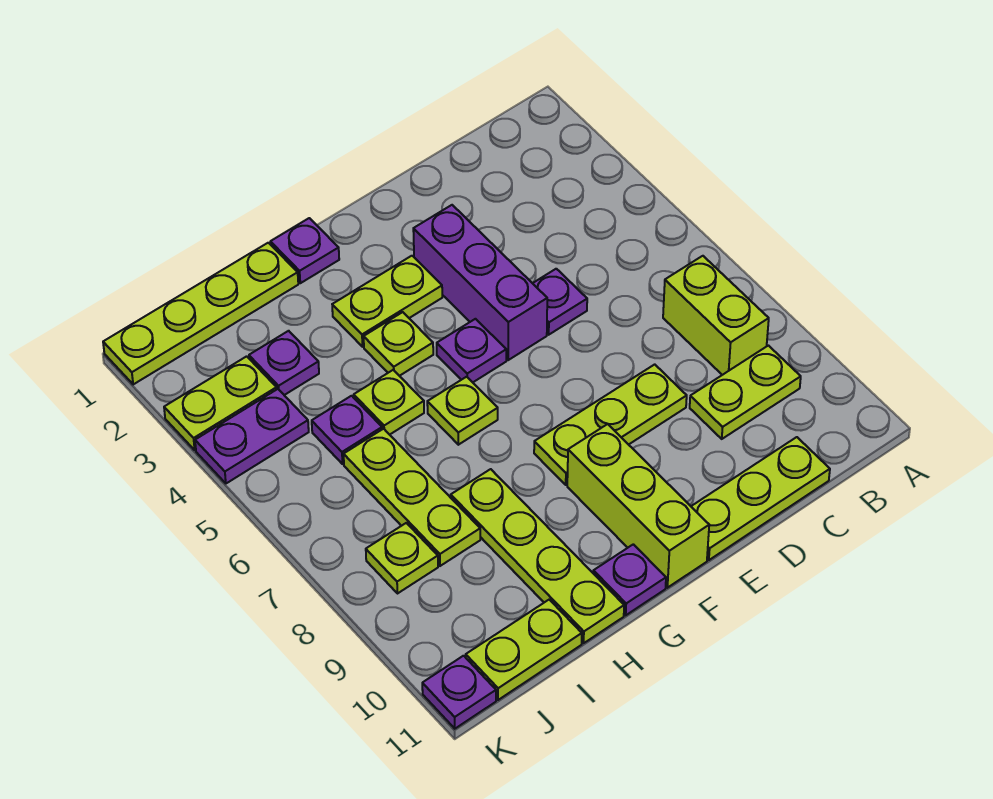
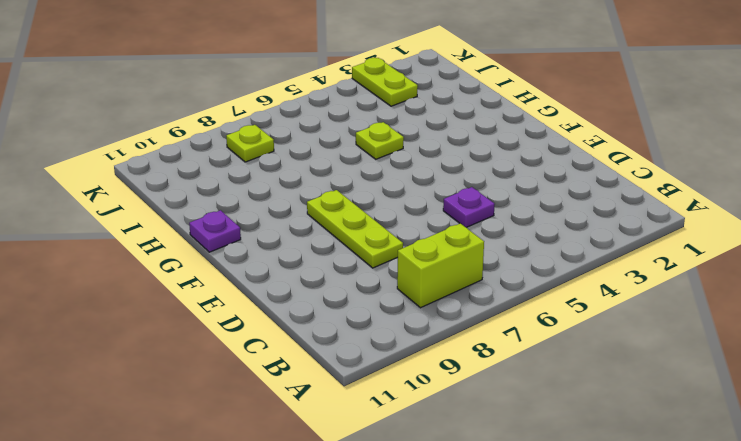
none -> lime 1x2 plate [690,346,801,439]
none -> lime 1x3 plate [691,437,830,560]
none -> purple 1x3 brick [413,205,547,360]

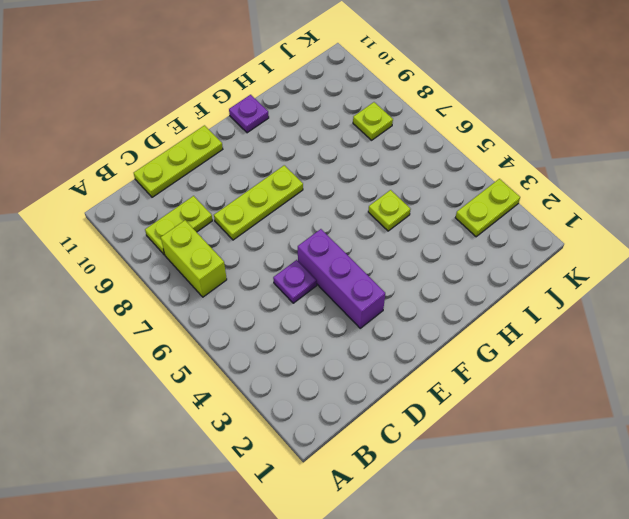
none -> lime 1x2 plate [332,256,442,347]
none -> purple 1x1 plate [437,319,506,382]
none -> lime 1x3 brick [567,424,709,588]

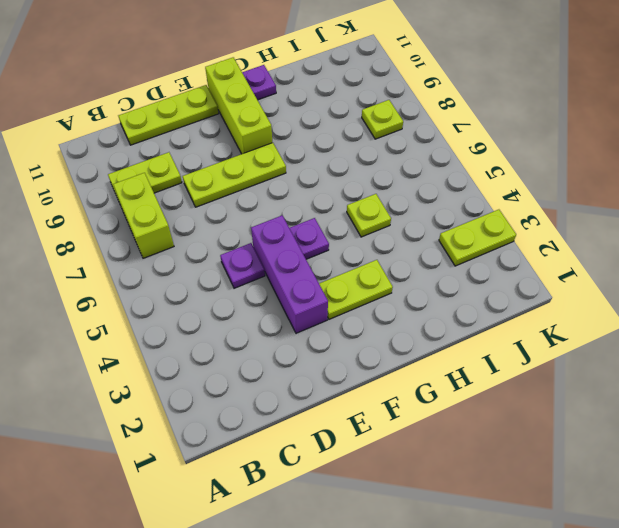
none -> purple 1x1 plate [270,218,339,283]
none -> lime 1x1 plate [364,312,433,376]
none -> lime 1x1 plate [427,377,498,445]

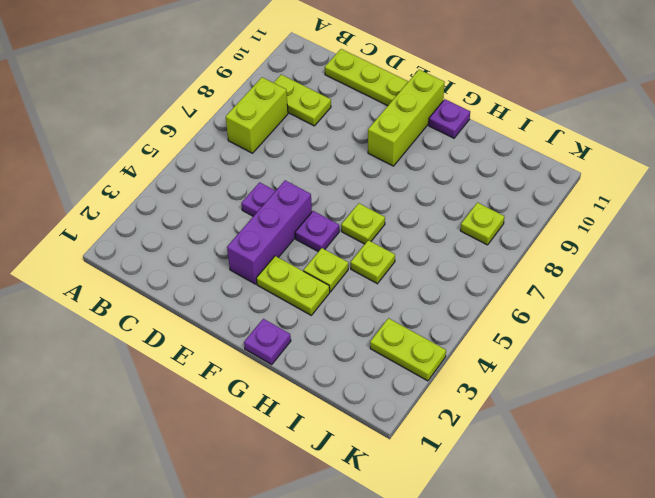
none -> lime 1x3 plate [534,364,687,485]
none -> lime 1x4 plate [103,243,298,385]
none -> lime 1x4 plate [451,469,624,643]

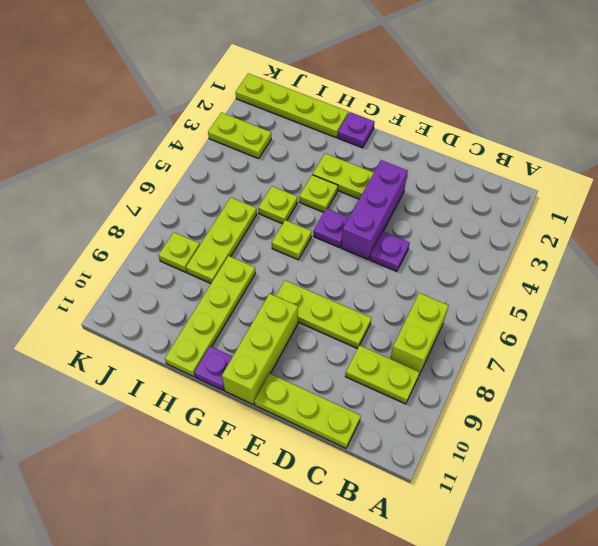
none -> purple 1x1 plate [249,331,319,395]
none -> purple 1x1 plate [312,396,382,464]
none -> lime 1x2 plate [466,600,582,700]

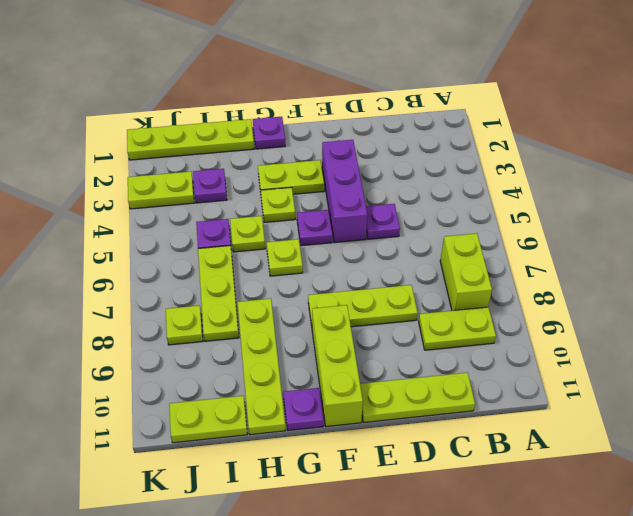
none -> purple 1x2 plate [195,389,309,483]
none -> purple 1x1 plate [422,656,496,729]

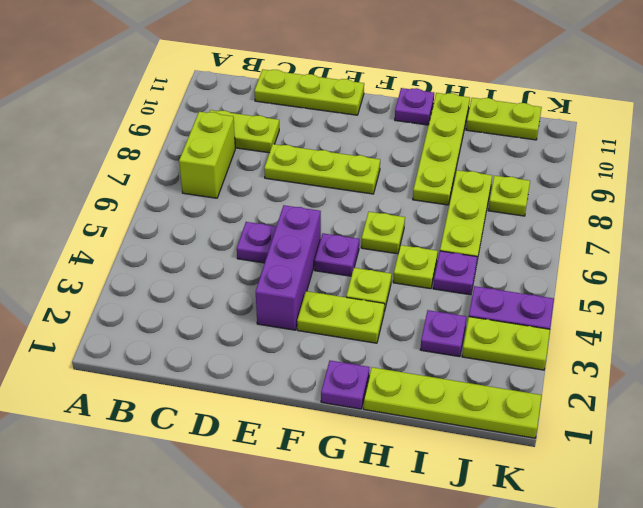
none -> lime 1x3 brick [567,424,709,588]
none -> purple 1x1 plate [422,656,496,729]

